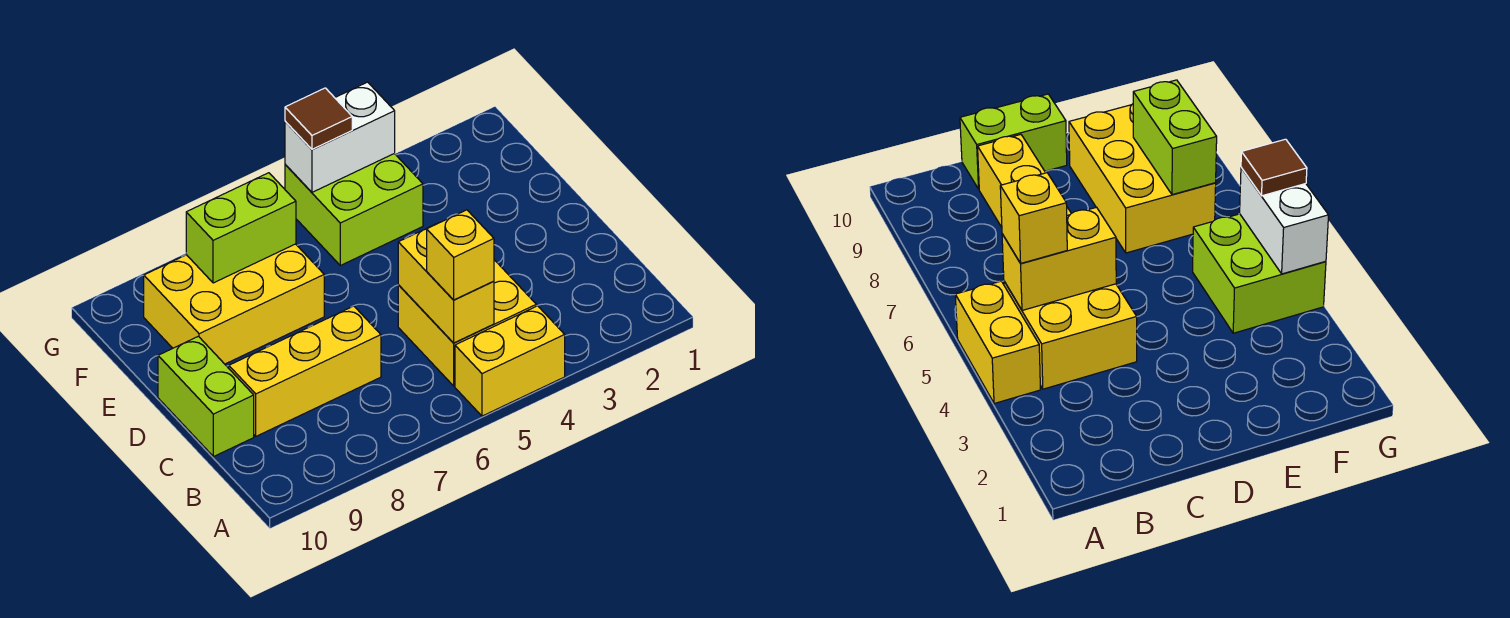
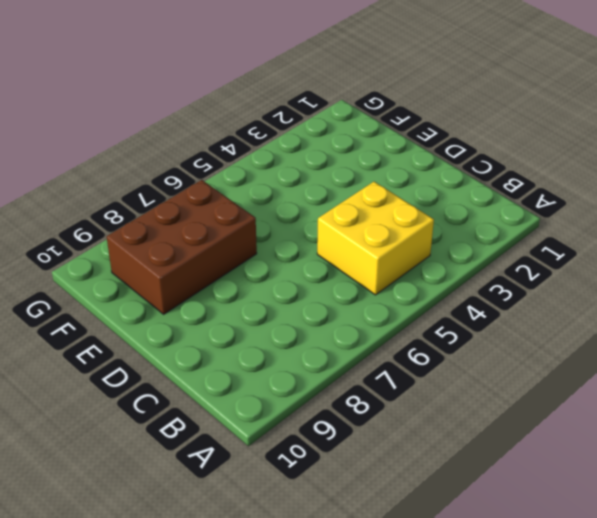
brown 2x3 brick [107,180,257,314] -> yellow 2x3 brick [144,244,324,364]
none -> yellow 1x2 brick [455,306,565,416]
none -> yellow 1x3 brick [229,306,381,436]

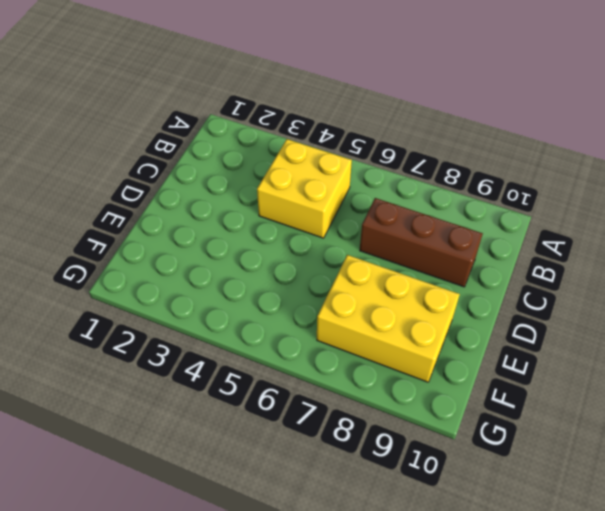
brown 1x3 brick [360,198,483,287] -> yellow 1x3 brick [229,306,381,436]
none -> yellow 1x2 brick [455,306,565,416]
none -> lime 1x2 brick [158,336,254,457]

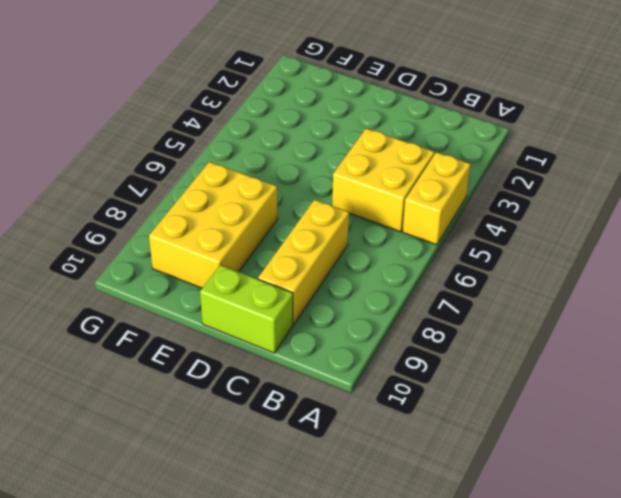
none -> lime 2x2 brick [285,154,423,265]
none -> yellow 1x2 brick [398,223,494,343]

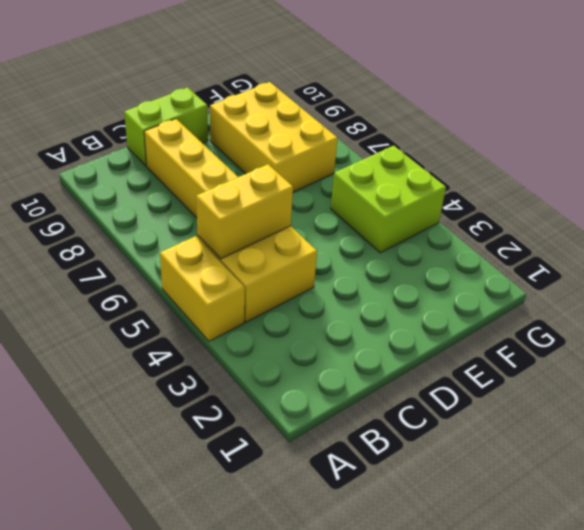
none -> lime 1x2 brick [186,173,296,283]
none -> white 1x2 brick [285,82,395,192]

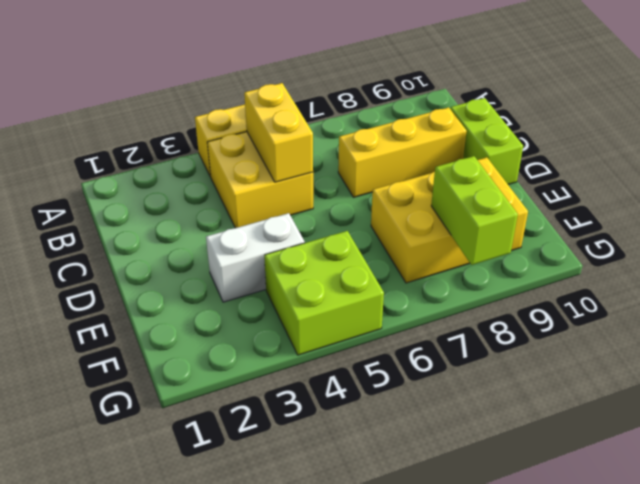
white 1x2 brick [206,213,305,302] -> white 1x2 brick moved to [285,82,395,192]
lime 1x2 brick [431,156,518,265] -> lime 1x2 brick turned to [186,173,296,283]
none -> yellow 1x1 brick [427,210,494,300]
none -> brown 1x1 tile [285,88,352,149]

